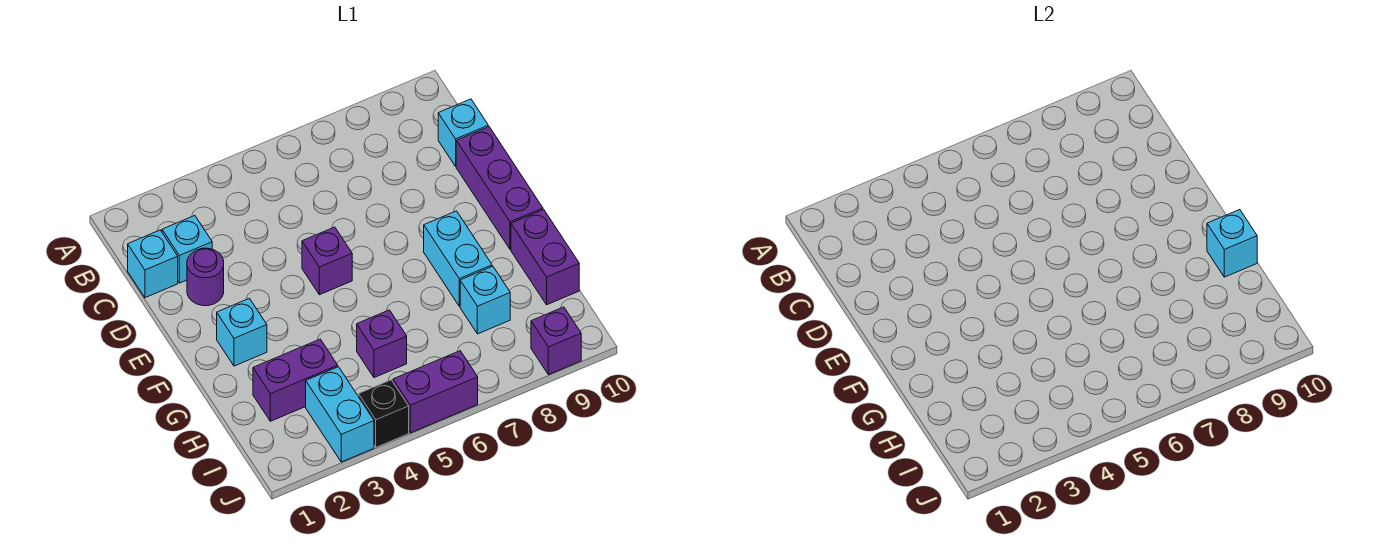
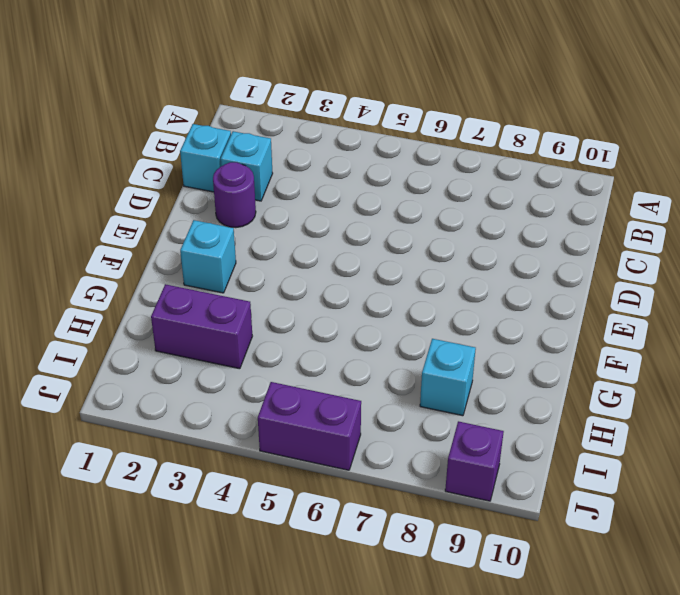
none -> cyan 1x1 brick [438,99,488,166]
none -> purple 1x3 brick [456,127,543,250]
none -> purple 1x1 brick [302,227,352,295]

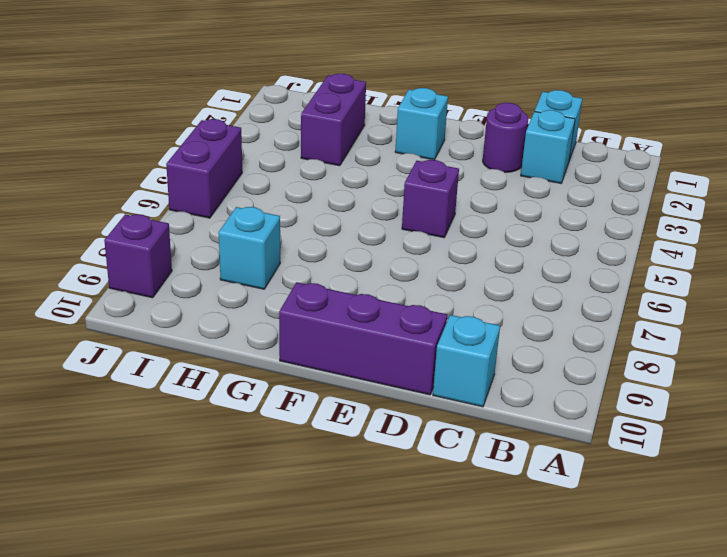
none -> cyan 1x2 brick [424,211,492,306]
none -> purple 1x2 brick [511,210,579,305]
none -> purple 1x1 brick [357,310,407,378]

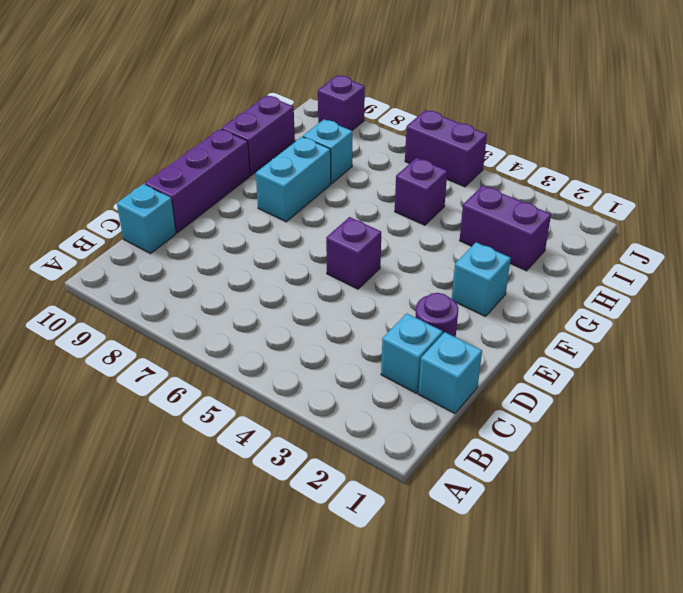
none -> cyan 1x2 brick [306,367,374,462]
none -> black 1x1 brick [358,380,409,447]
none -> cyan 1x1 brick [1207,210,1257,277]

